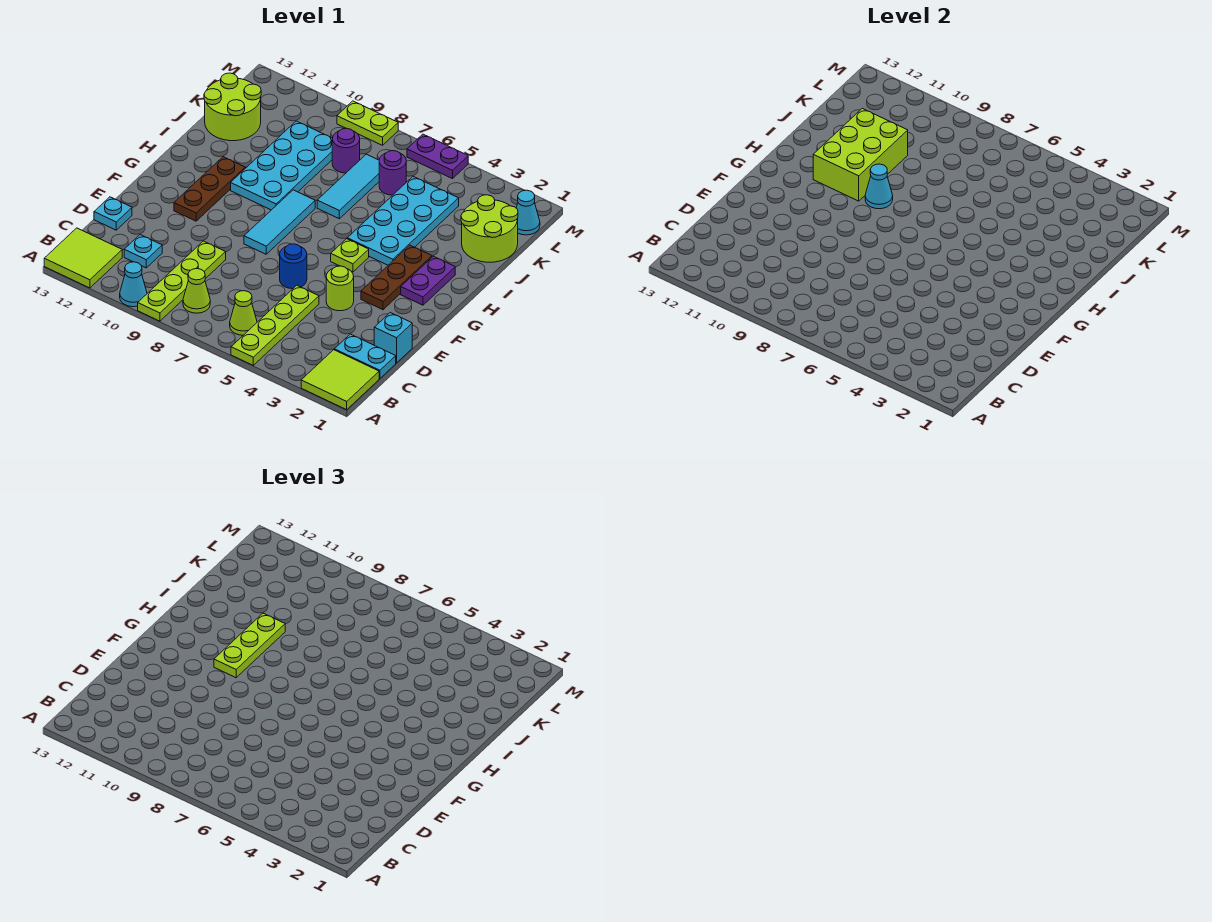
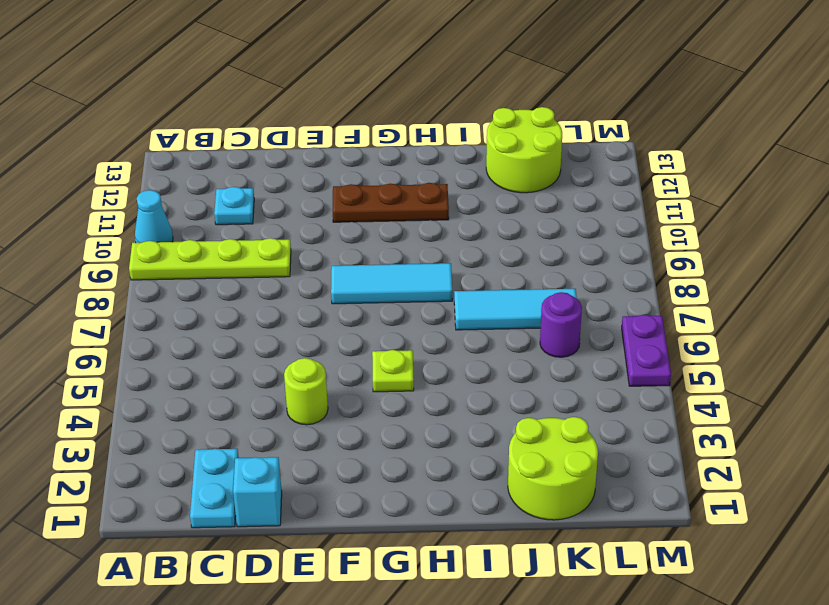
none -> lime 2x2 tile [301,350,379,410]
none -> lime 1x4 plate [231,285,319,365]
none -> lime 2x2 tile [44,228,122,288]
none -> lime 1x1 cone [230,291,257,335]

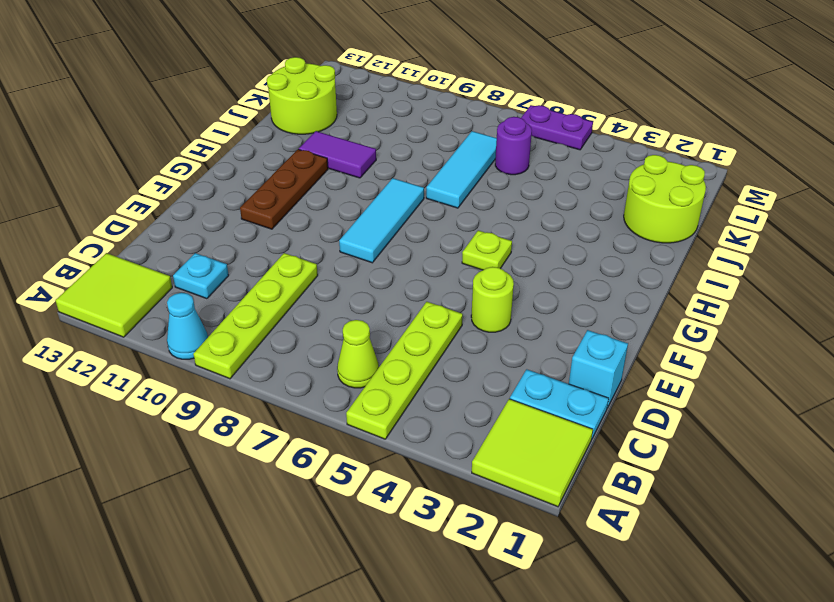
purple 1x2 tile [299,131,376,178] -> cyan 2x4 plate [231,121,333,210]
none -> lime 1x1 cone [183,269,210,313]
none -> cyan 1x1 plate [94,197,132,230]
none -> blue 1x1 round brick [280,244,307,289]
none -> brown 1x3 plate [361,245,432,310]

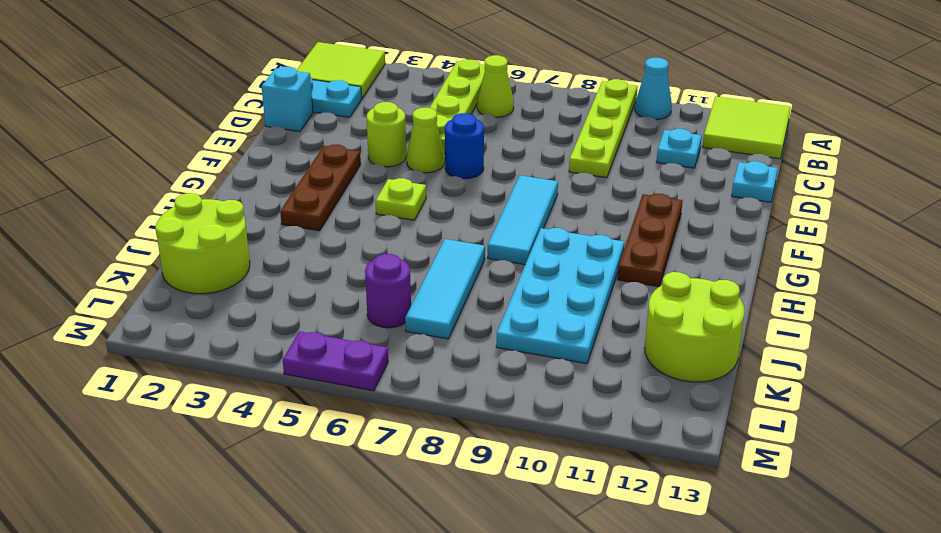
lime 1x1 cone [406,108,445,173] -> lime 1x1 cone moved to [183,269,210,313]
none -> purple 1x2 plate [401,256,455,305]
none -> cyan 2x4 plate [347,177,459,265]
none -> purple 1x1 round brick [332,128,360,173]
none -> cyan 1x1 cone [516,190,540,235]

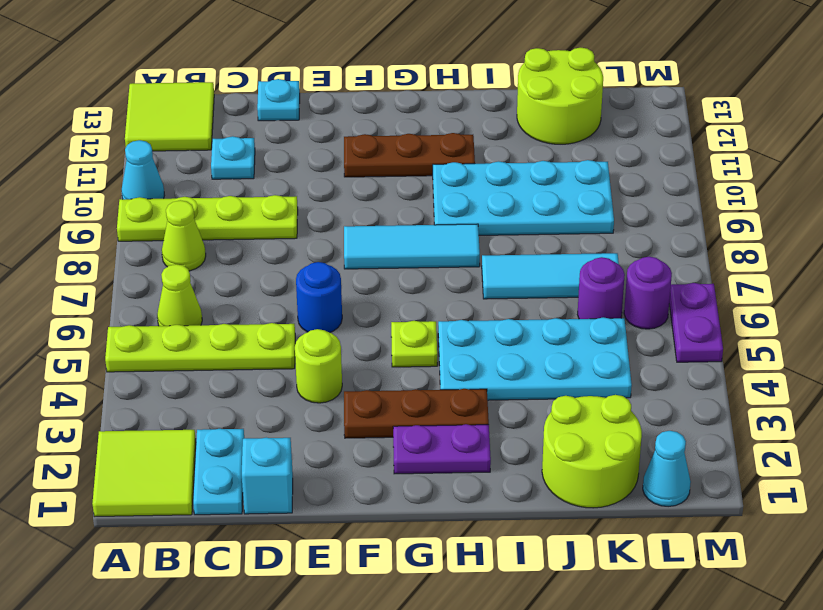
purple 1x1 round brick [624,257,672,329] -> purple 1x1 round brick moved to [332,128,360,173]
none -> lime 1x2 plate [337,101,398,145]
none -> cyan 1x1 cone [865,164,893,209]
none -> lime 2x3 brick [813,109,908,201]
none -> lime 1x3 plate [214,613,285,678]

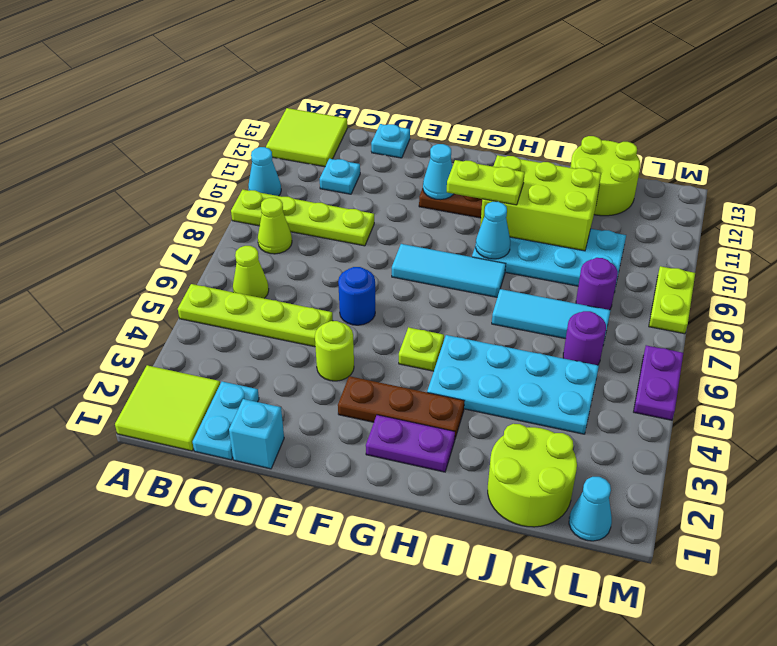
cyan 1x1 cone [423,144,454,200] -> none
lime 1x2 plate [447,160,525,205] -> lime 1x3 plate [214,613,285,678]

